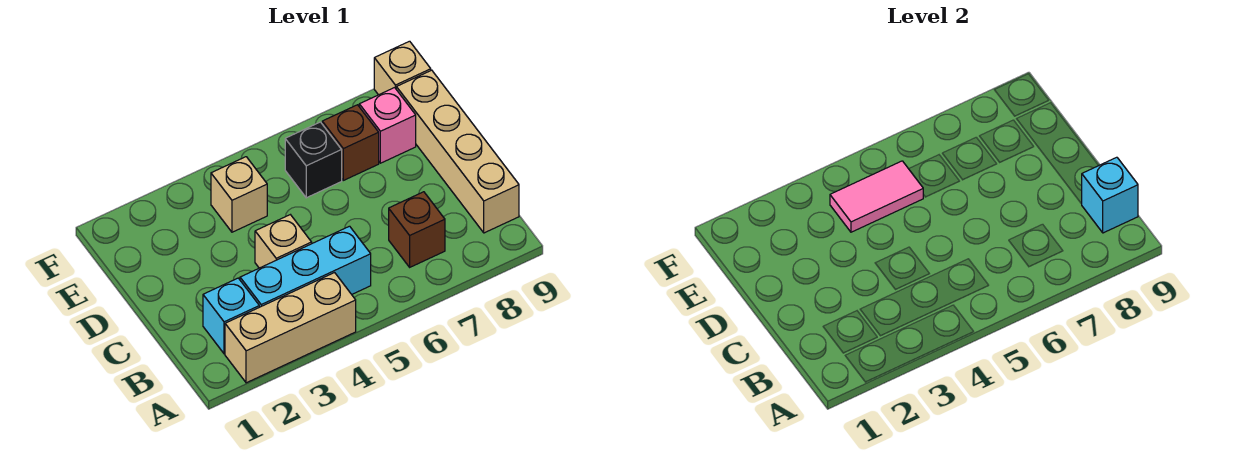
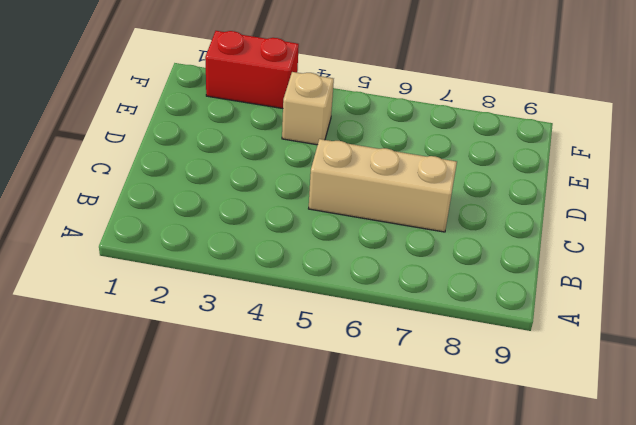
tan 1x3 brick [309,139,457,232] -> tan 1x3 brick moved to [225,273,356,383]
red 1x2 brick [205,31,299,108] -> none
none -> cyan 1x1 brick [203,278,259,354]
none -> cyan 1x3 brick [240,226,371,307]
none -> brown 1x1 brick [389,192,445,267]

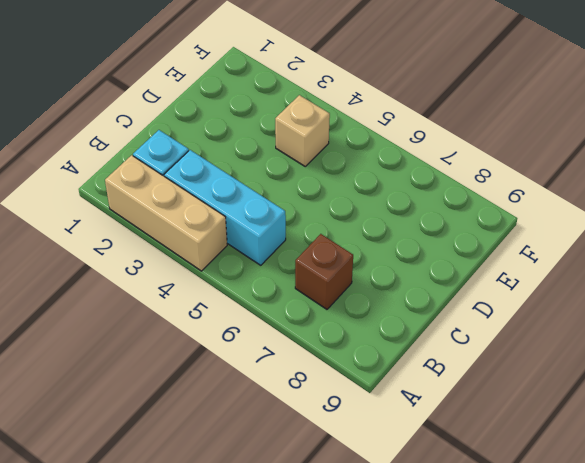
none -> tan 1x4 brick [396,70,519,233]
none -> tan 1x1 brick [255,215,312,268]
none -> black 1x1 brick [285,122,342,198]

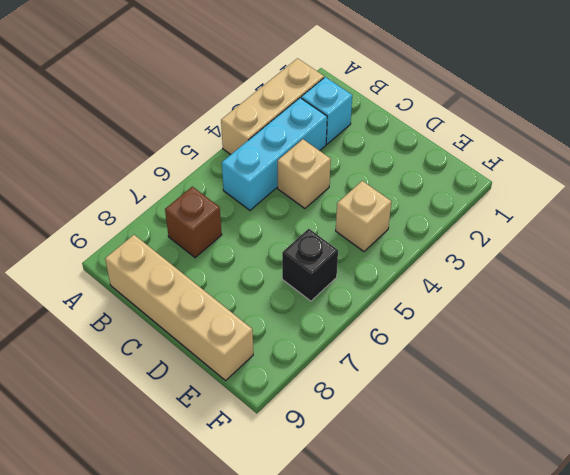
none -> brown 1x1 brick [322,105,379,180]
none -> pink 1x1 brick [359,88,416,163]
none -> tan 1x1 brick [374,41,431,95]

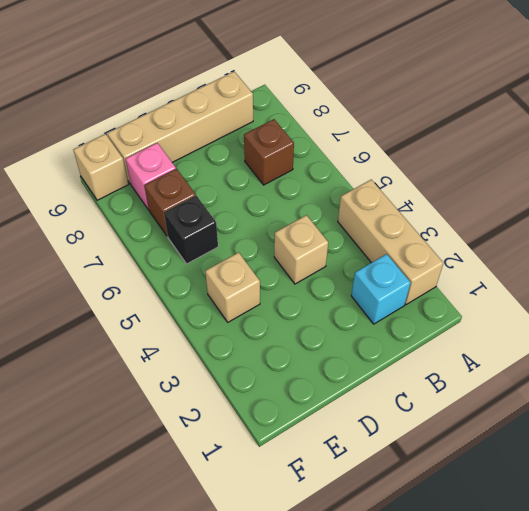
none -> cyan 1x3 brick [240,226,371,307]
none -> cyan 1x1 brick [1082,157,1138,233]
none -> pink 1x2 tile [830,161,923,232]

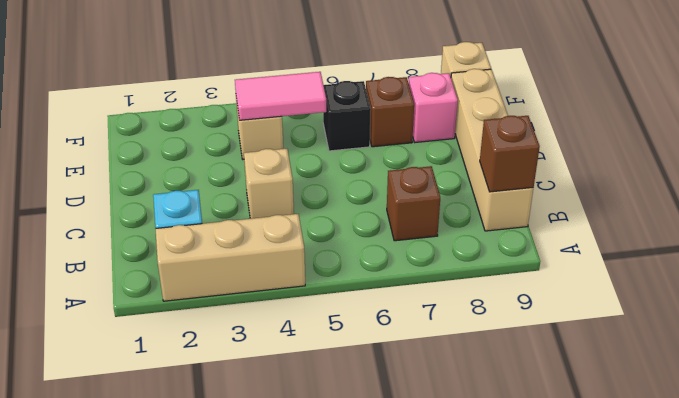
brown 1x1 brick [480,116,540,192] -> cyan 1x1 brick [1082,157,1138,233]
none -> cyan 1x3 brick [240,226,371,307]

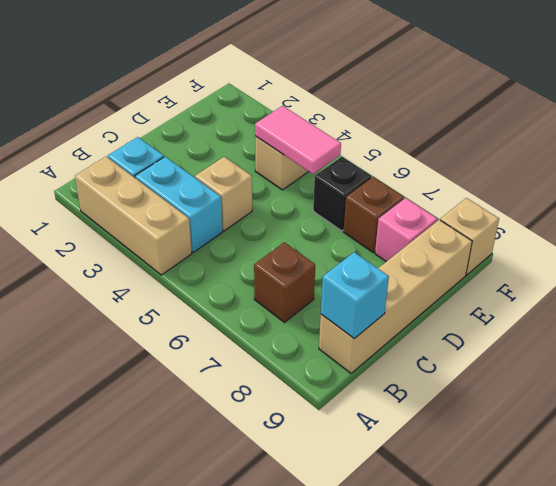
cyan 1x2 brick [135,157,223,252] -> cyan 1x3 brick [240,226,371,307]

